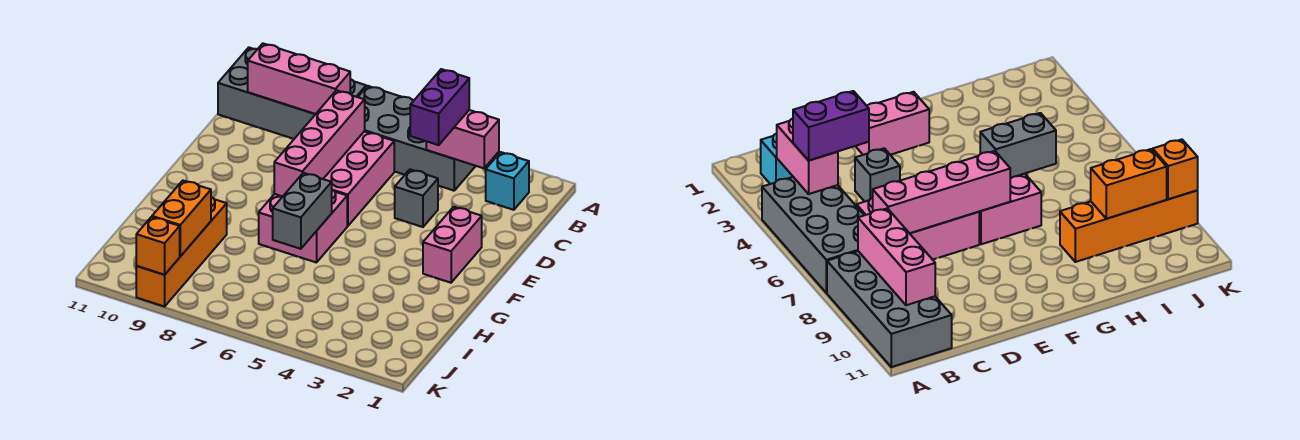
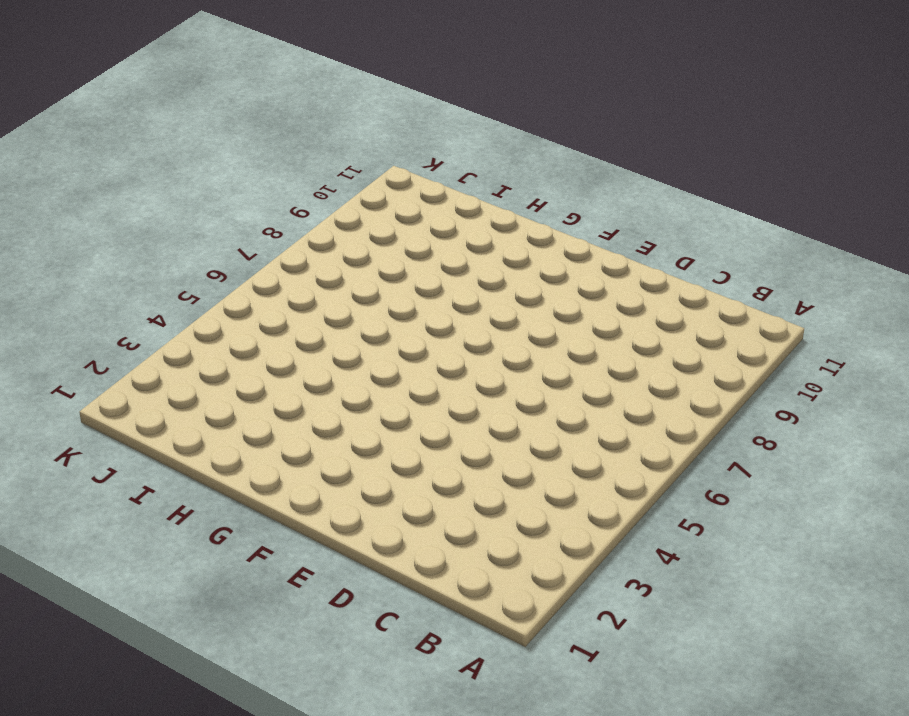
none -> grey 2x4 brick [358,86,475,191]
none -> grey 2x4 brick [218,48,366,139]
none -> cyan 1x1 brick [486,152,529,210]

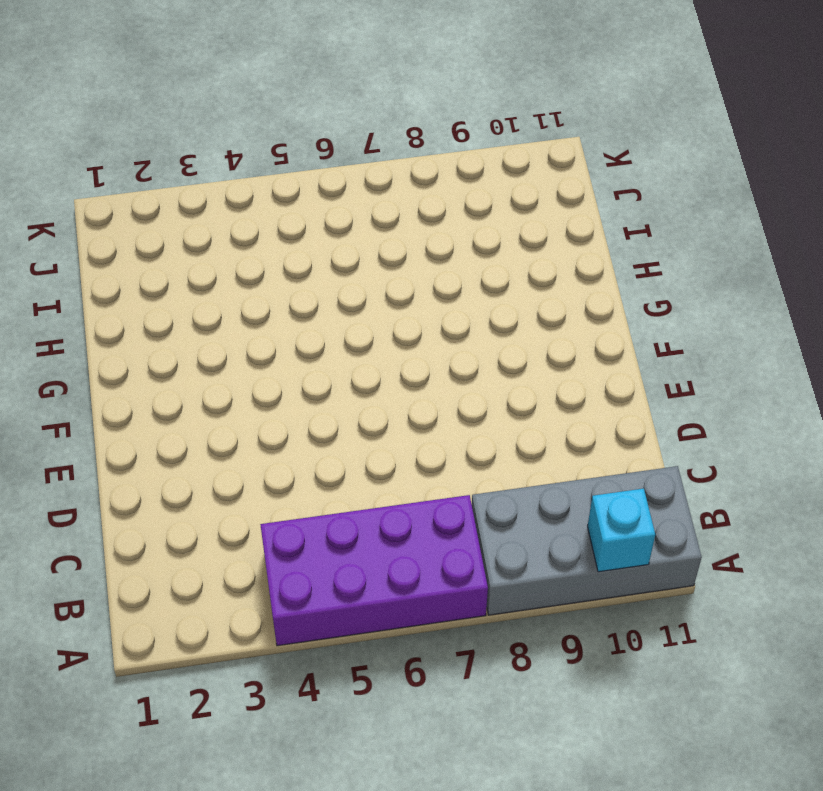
purple 2x4 brick [260,495,488,646] -> grey 2x4 brick [358,86,475,191]
cyan 1x1 brick [588,488,655,572] -> cyan 1x1 brick moved to [486,152,529,210]
none -> pink 2x3 brick [324,131,394,226]
none -> grey 1x1 brick [395,169,438,227]
none -> pink 1x2 brick [423,207,482,283]

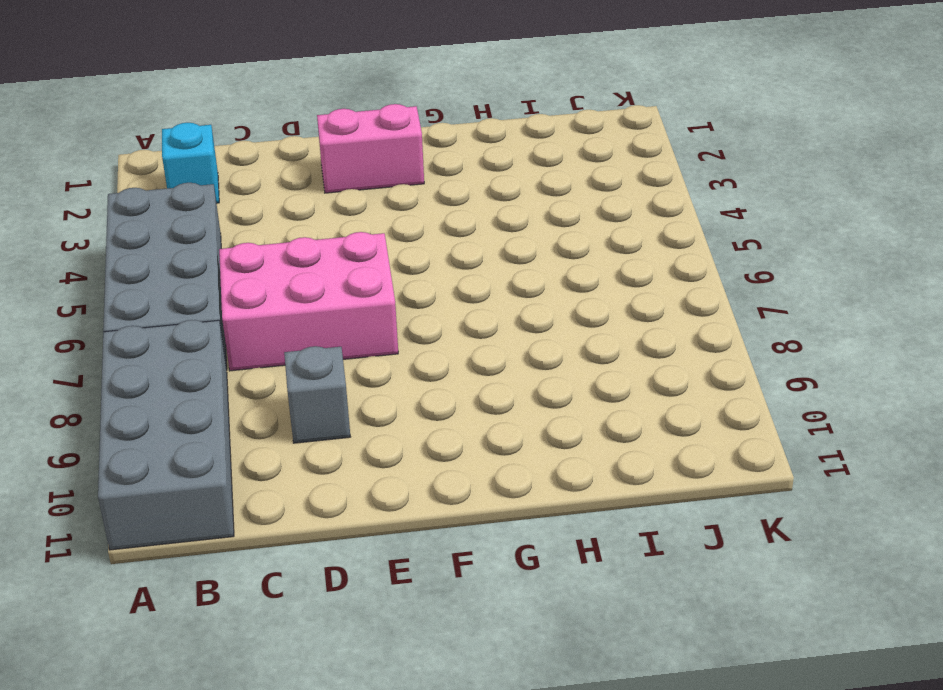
grey 1x1 brick [284,346,350,443] -> grey 1x1 brick moved to [395,169,438,227]
none -> pink 2x2 brick [259,190,347,263]
none -> orange 1x4 brick [136,197,227,307]
none -> pink 1x2 brick [426,110,499,168]

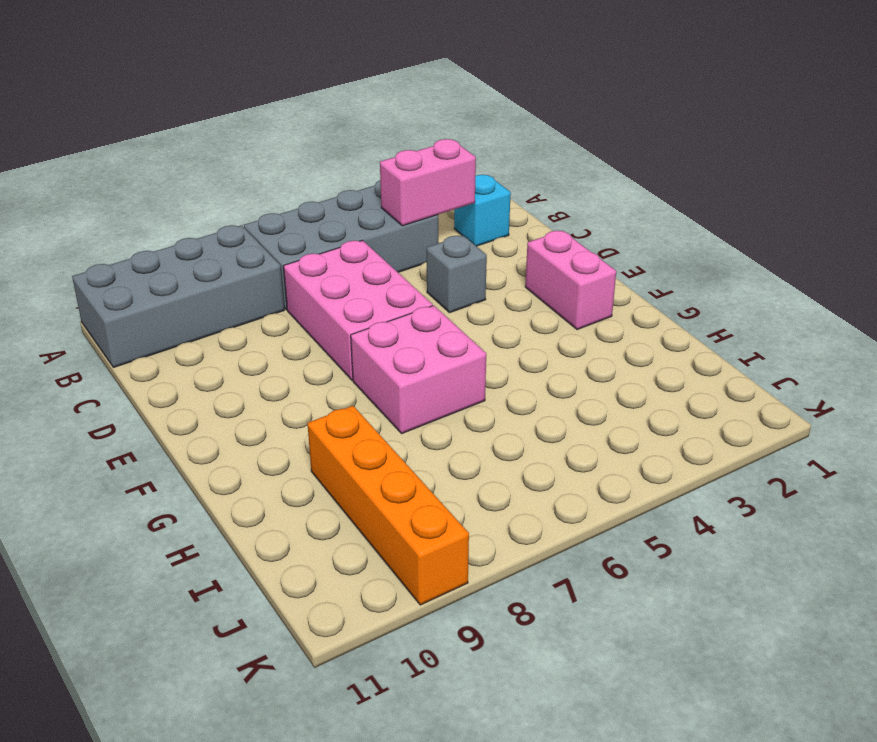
none -> pink 1x3 brick [248,44,350,114]
none -> pink 1x4 brick [274,90,365,196]
none -> grey 1x2 brick [273,173,332,249]

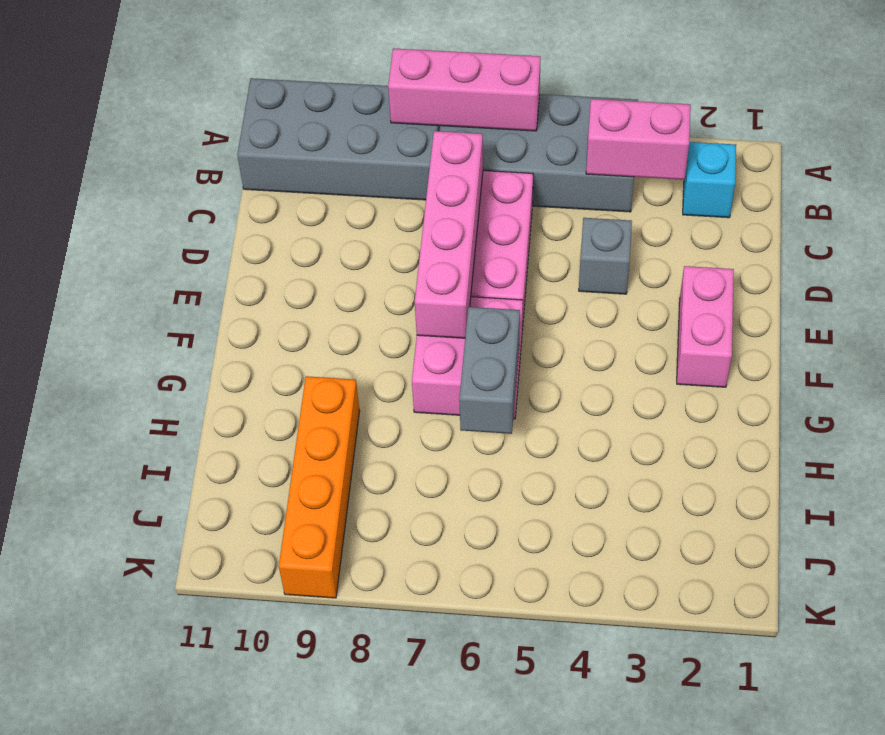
pink 1x3 brick [388,48,541,131] -> pink 1x3 brick moved to [248,44,350,114]
none -> orange 1x2 brick [152,181,211,256]
none -> orange 1x1 brick [136,217,180,275]
none -> purple 1x2 brick [410,69,469,145]

